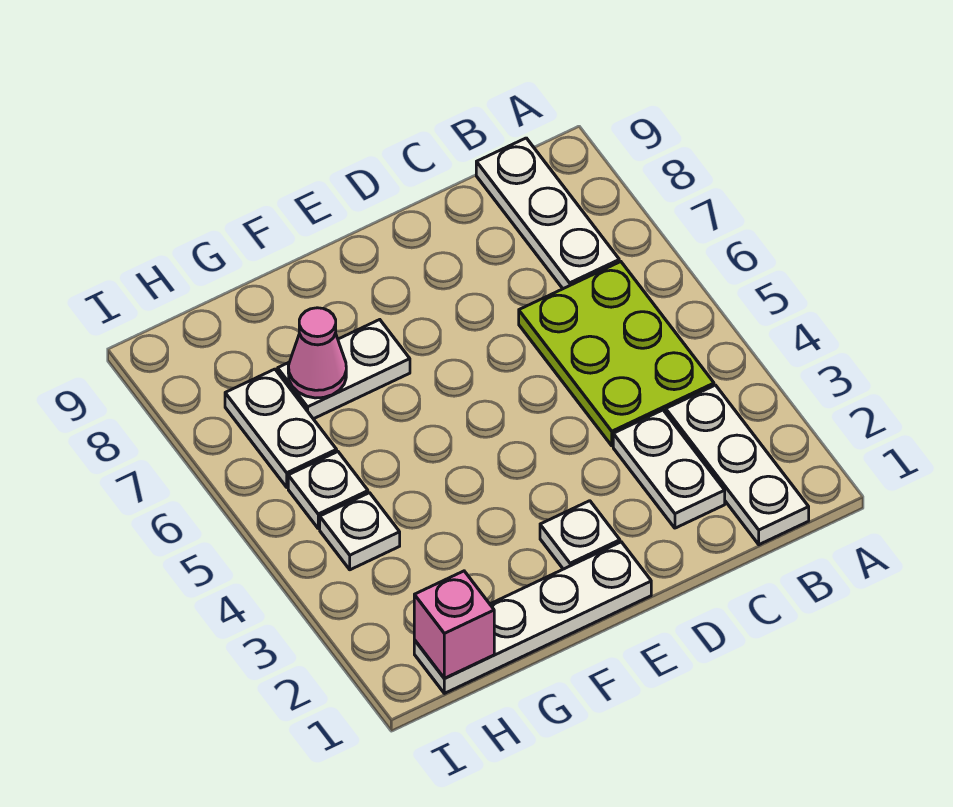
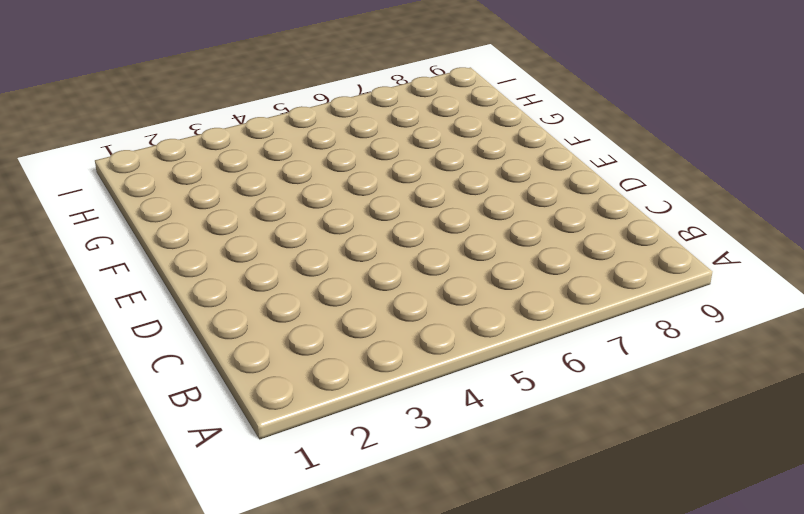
none -> white 1x3 plate [666,385,809,545]
none -> lime 2x3 plate [519,262,714,446]
none -> white 1x3 plate [476,138,619,289]

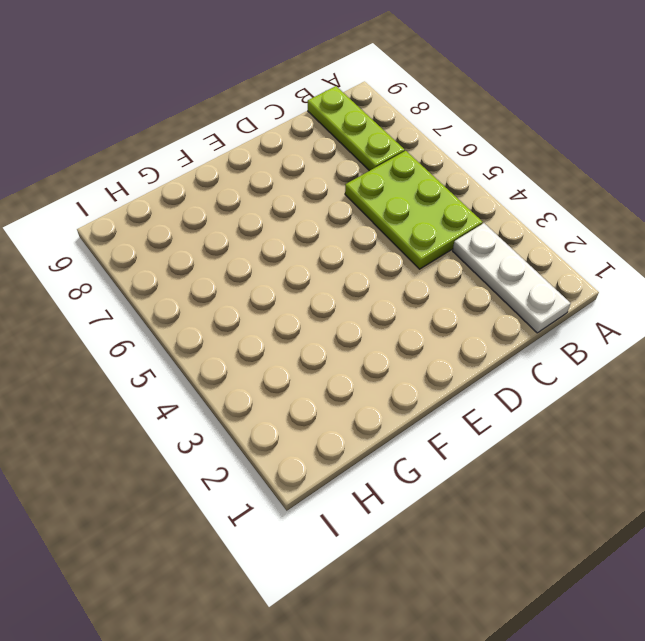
lime 1x3 plate [308,86,405,171] -> white 1x3 plate [476,138,619,289]
none -> white 1x2 plate [613,410,725,528]
none -> white 1x4 plate [414,542,651,693]
none -> white 1x1 plate [540,501,620,569]

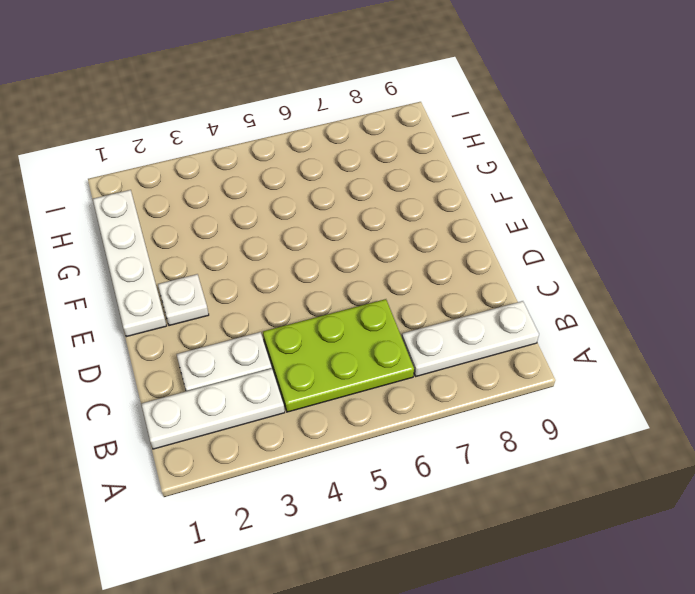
none -> white 1x2 plate [278,320,410,419]
none -> white 1x1 plate [320,493,400,570]
none -> white 1x1 plate [288,452,368,529]

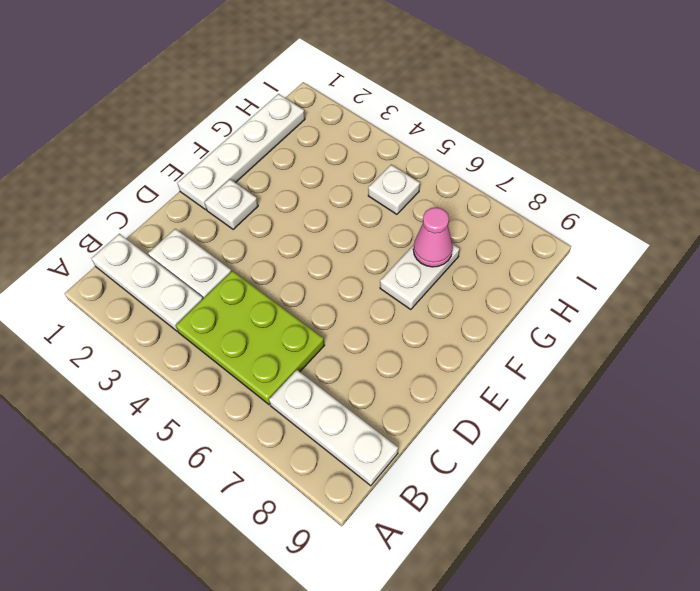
none -> white 1x1 plate [320,493,400,570]
none -> white 1x2 plate [225,369,337,487]
none -> pink 1x1 brick [414,571,494,678]

